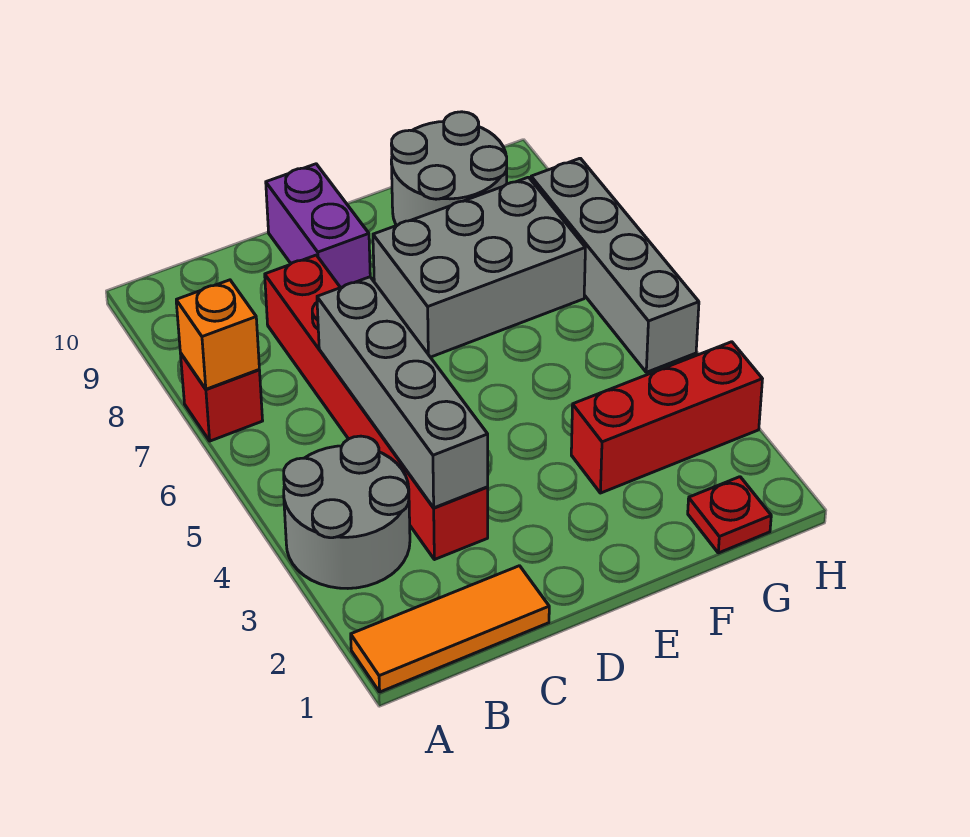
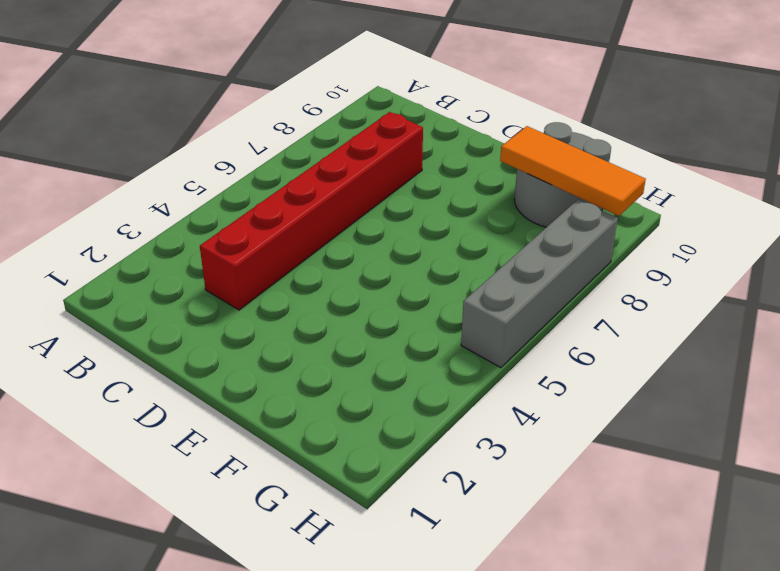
orange 1x3 tile [500,126,646,216] -> orange 1x3 tile moved to [351,566,549,692]
none -> grey 2x2 round brick [284,436,410,588]
none -> red 1x1 brick [180,353,263,441]
none -> purple 1x2 brick [266,164,370,288]

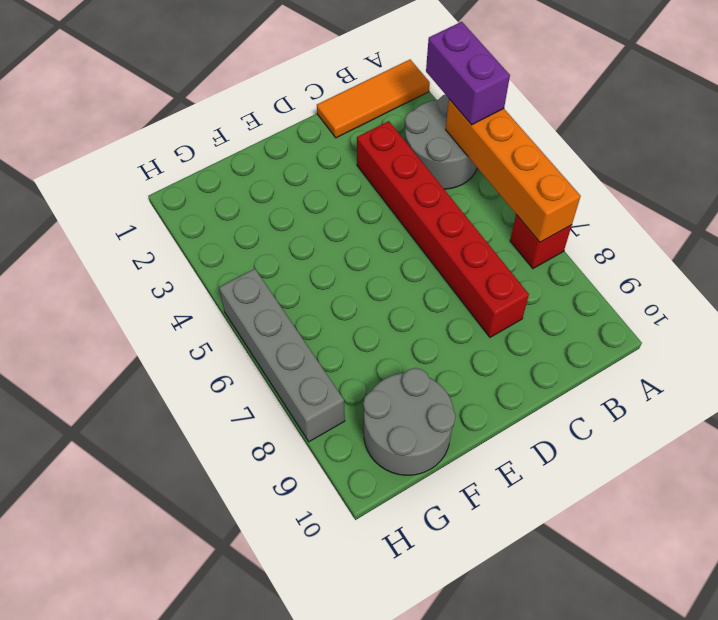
purple 1x2 brick [426,22,510,125] -> purple 1x2 brick moved to [266,164,370,288]
orange 1x4 brick [446,99,581,242] -> orange 1x1 brick [176,280,259,389]
none -> grey 2x3 brick [373,177,585,357]
none -> red 1x3 brick [571,342,762,493]
none -> red 1x1 plate [688,477,771,553]

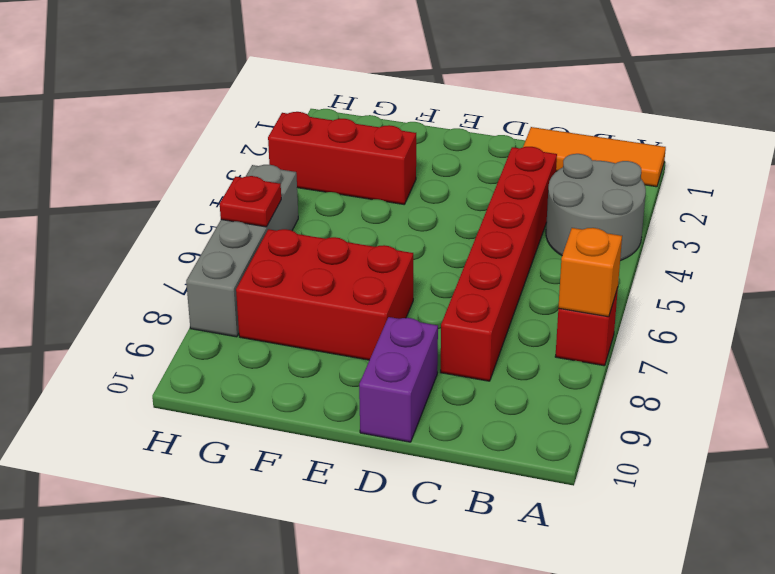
red 2x3 brick [236,229,413,360] -> grey 2x3 brick [373,177,585,357]
red 1x1 plate [220,176,281,227] -> red 1x1 plate moved to [688,477,771,553]
none -> grey 2x2 round brick [391,112,507,225]
none -> grey 1x4 brick [317,277,488,508]

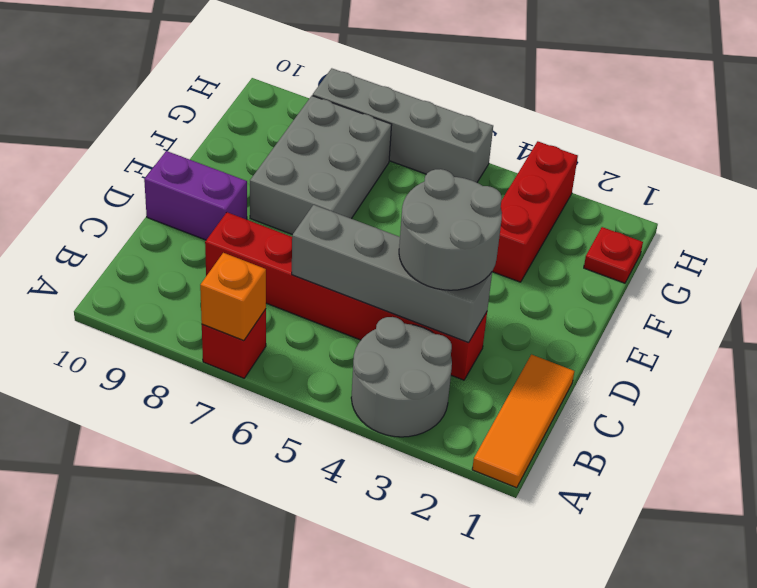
grey 2x2 round brick [399,169,502,290] -> grey 2x2 round brick moved to [391,112,507,225]

